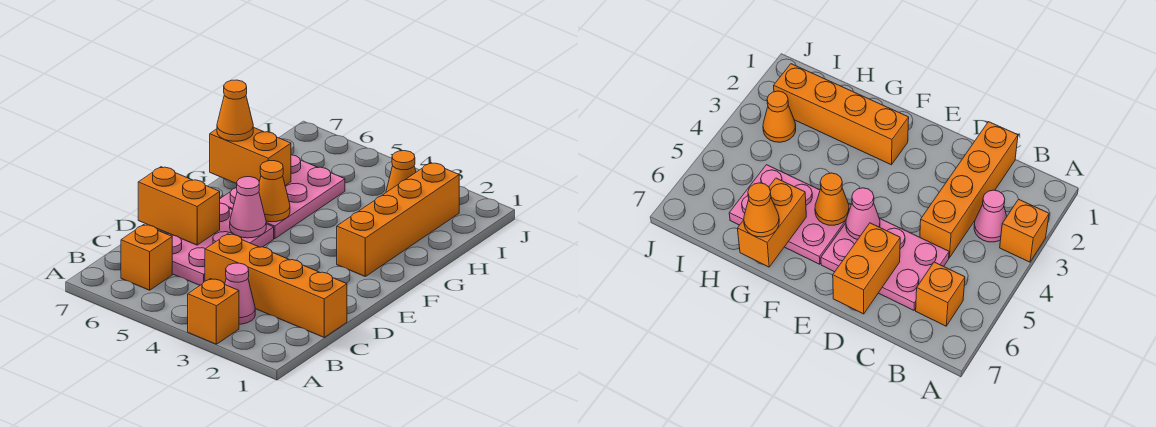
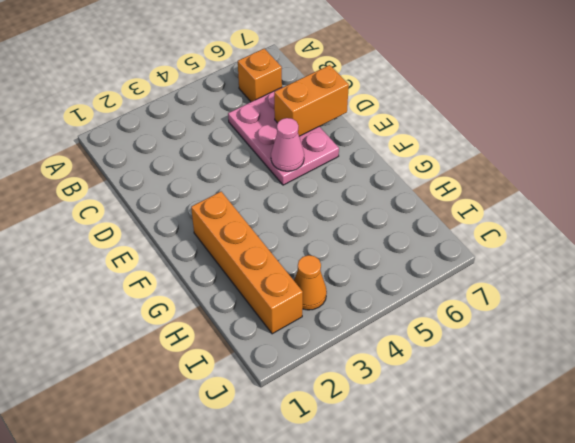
none -> orange 1x1 brick [188,279,239,344]
none -> pink 1x1 cone [225,263,255,324]
none -> orange 1x4 brick [205,234,347,337]

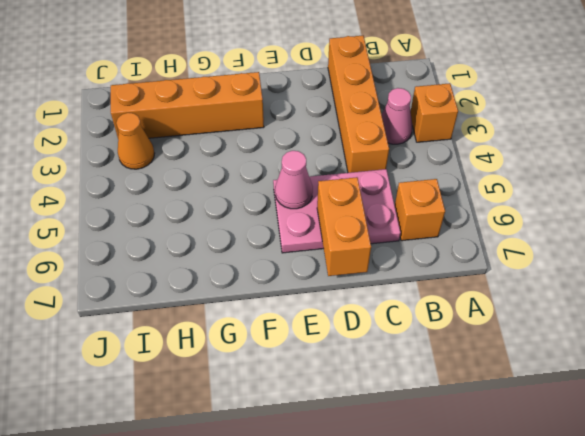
none -> pink 2x3 plate [220,155,345,239]
none -> orange 1x1 cone [259,161,290,222]
none -> orange 1x2 brick [210,127,291,186]

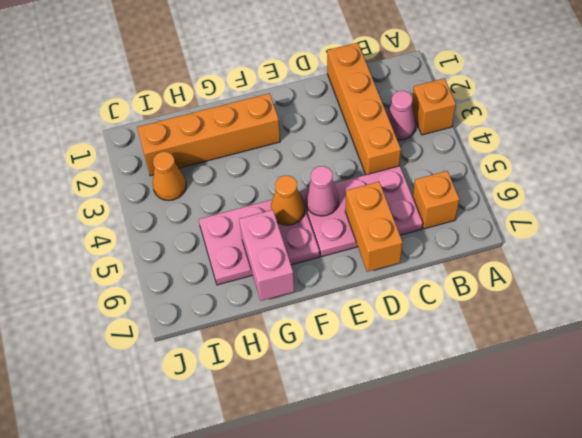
pink 1x2 brick [239,210,294,301] -> orange 1x2 brick [210,127,291,186]
none -> orange 1x1 cone [217,80,253,141]

